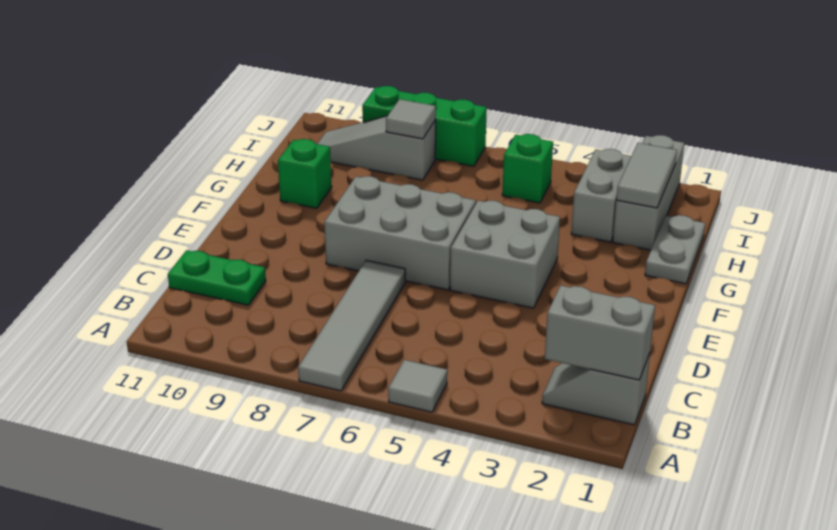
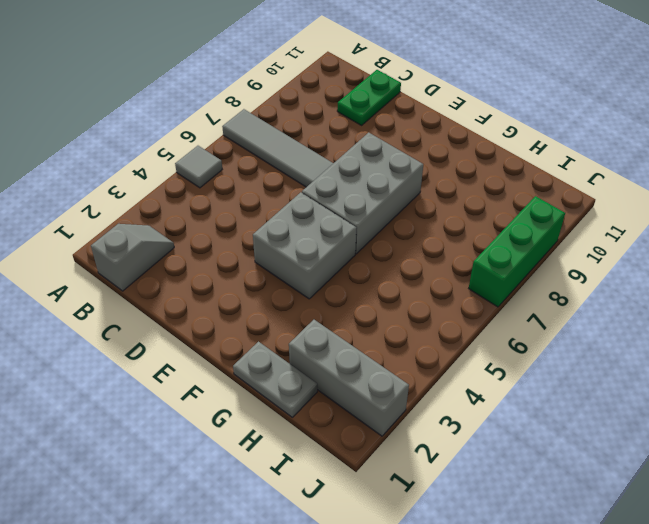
none -> green 1x1 brick [278,139,332,208]
none -> grey 1x2 brick [571,149,631,242]
none -> green 1x1 brick [502,134,553,203]

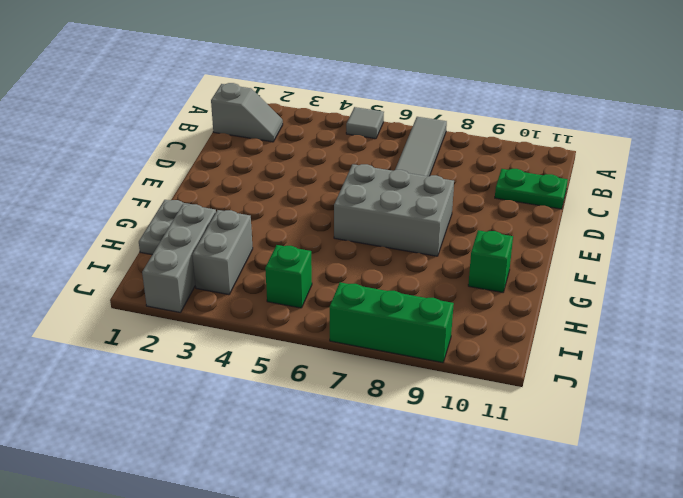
none -> grey 2x2 brick [450,201,560,308]
none -> grey 1x3 slope [317,116,436,180]
none -> grey 1x2 brick [545,285,655,380]

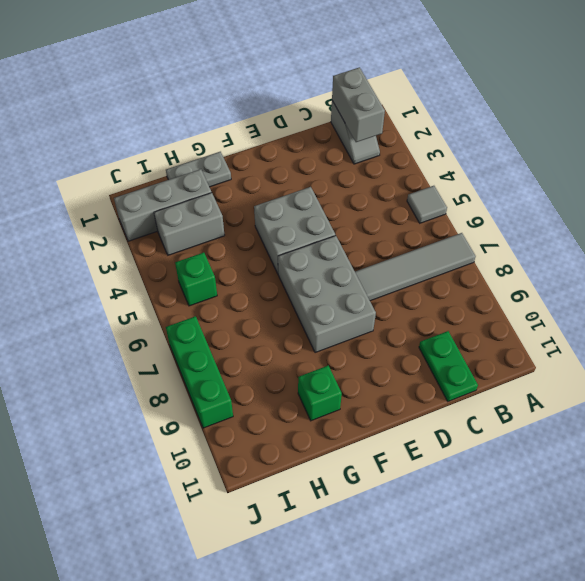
none -> grey 1x3 slope [317,116,436,180]
none -> grey 1x2 tile [616,143,677,208]
none -> grey 1x1 tile [386,99,436,139]

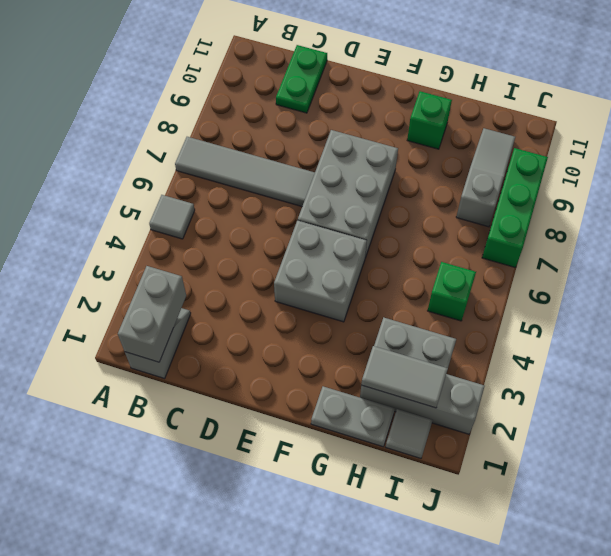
grey 1x1 tile [386,409,433,458] -> grey 1x1 tile moved to [386,99,436,139]

